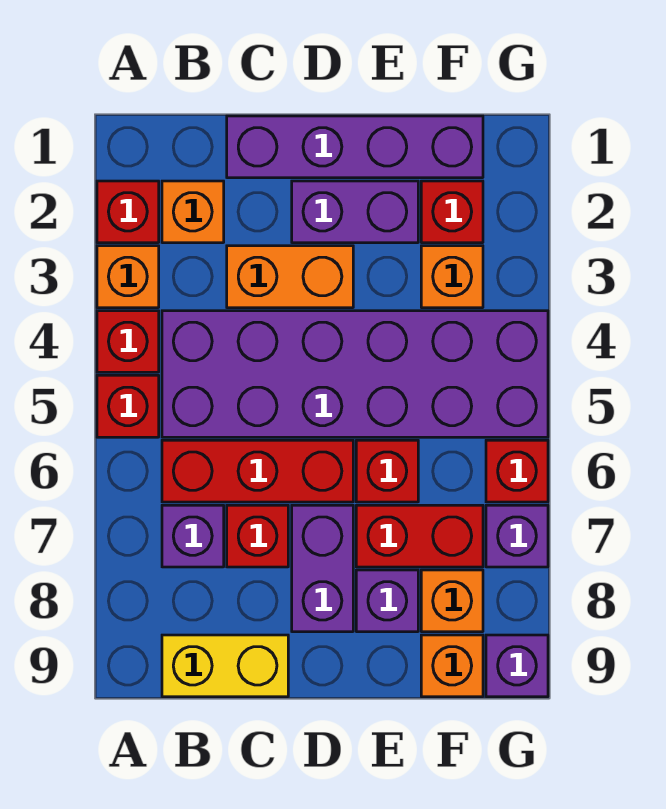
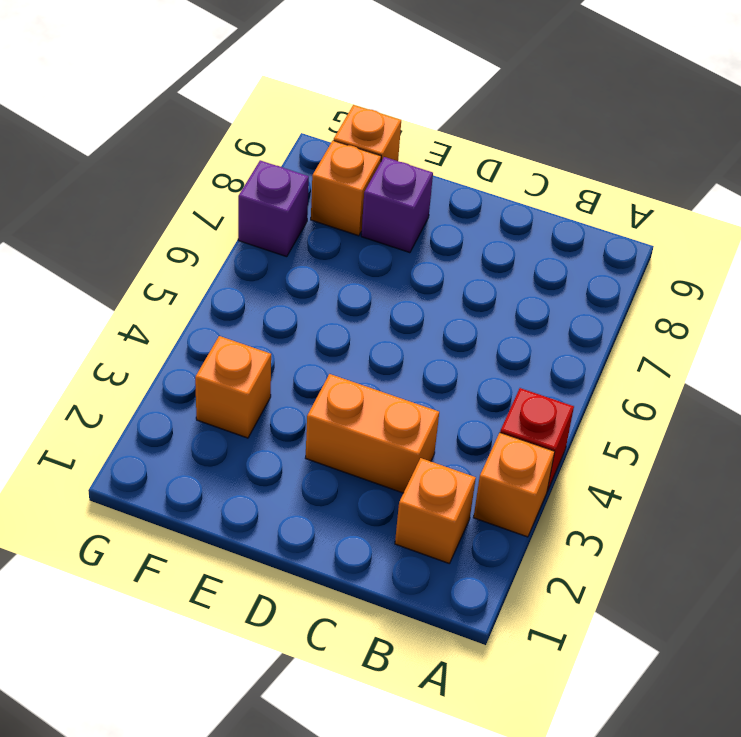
none -> red 1x1 brick [97,181,159,243]
none -> red 1x1 brick [97,375,159,437]
none -> purple 2x6 brick [162,311,548,437]

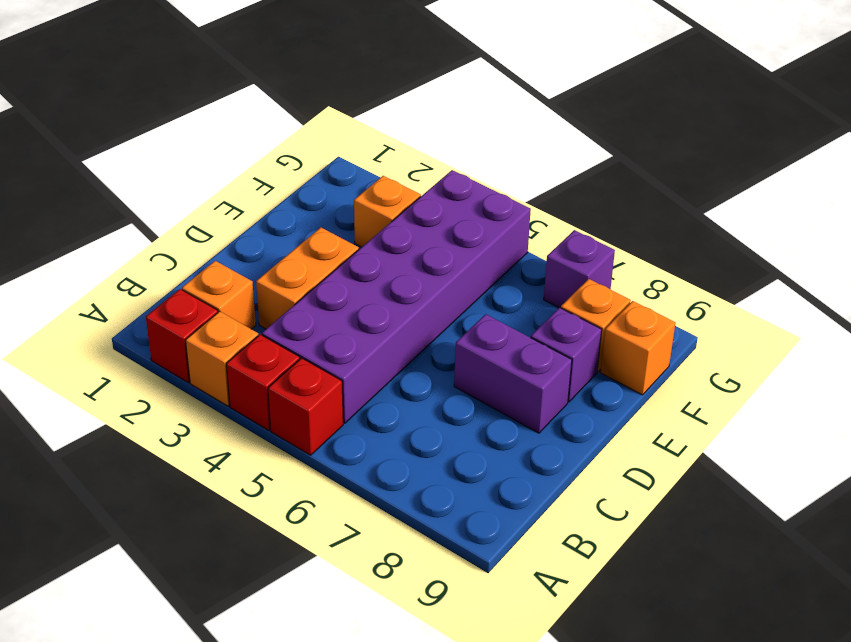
none -> red 1x3 brick [162,440,353,502]
none -> purple 1x1 brick [162,505,224,567]
none -> yellow 1x2 brick [162,635,288,697]

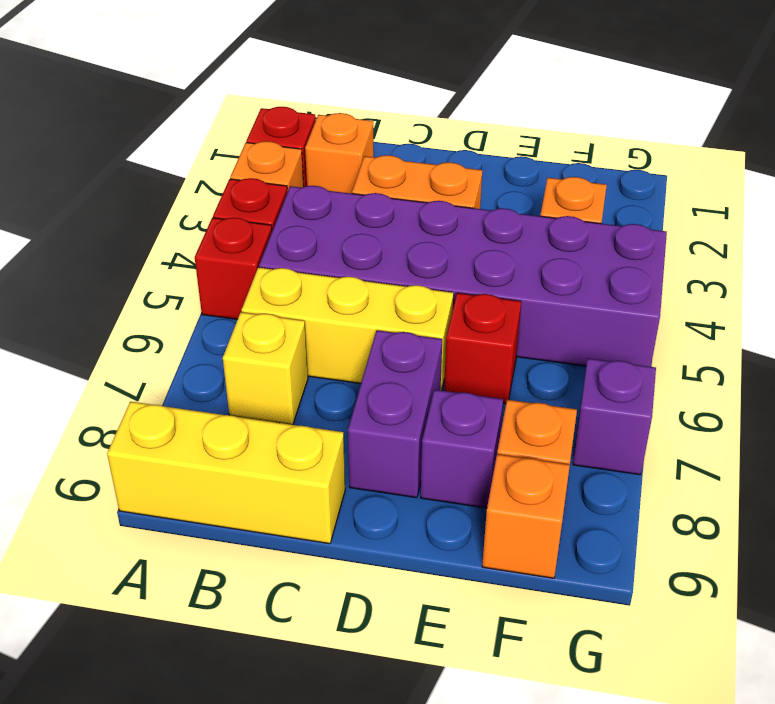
yellow 1x3 brick [107,401,345,544] -> yellow 1x2 brick [162,635,288,697]
yellow 1x3 brick [241,267,453,390] -> red 1x3 brick [162,440,353,502]
yellow 1x1 brick [223,312,308,425] -> purple 1x1 brick [162,505,224,567]
none -> purple 1x4 brick [227,116,483,178]
none -> red 1x1 brick [227,505,288,567]
none -> purple 1x2 brick [292,181,418,243]

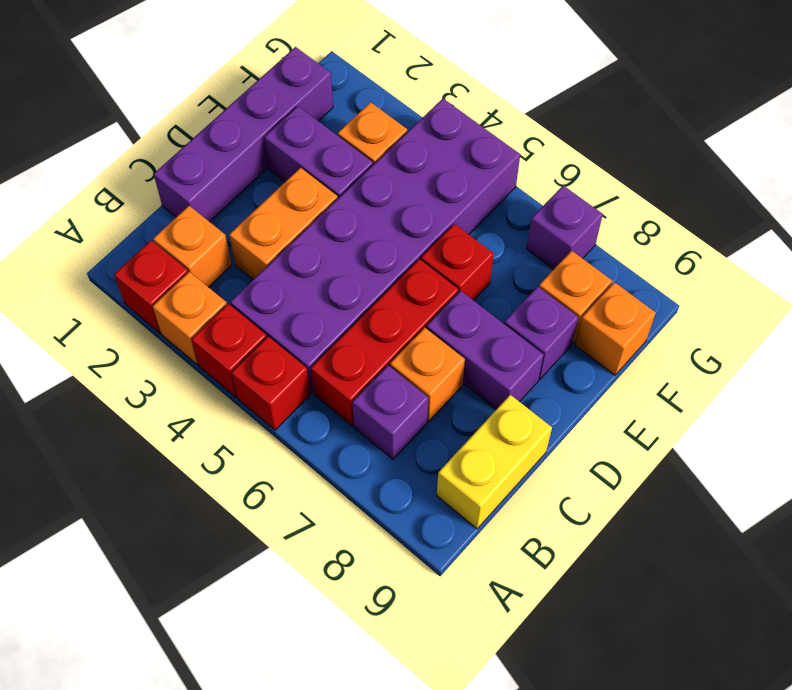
orange 1x1 brick [390,328,465,421] -> red 1x1 brick [227,505,288,567]
purple 1x2 brick [264,106,373,198] -> purple 1x2 brick turned to [292,181,418,243]
none -> red 1x2 brick [356,505,483,567]
none -> red 1x1 brick [421,181,483,243]
none -> red 1x1 brick [486,440,548,502]

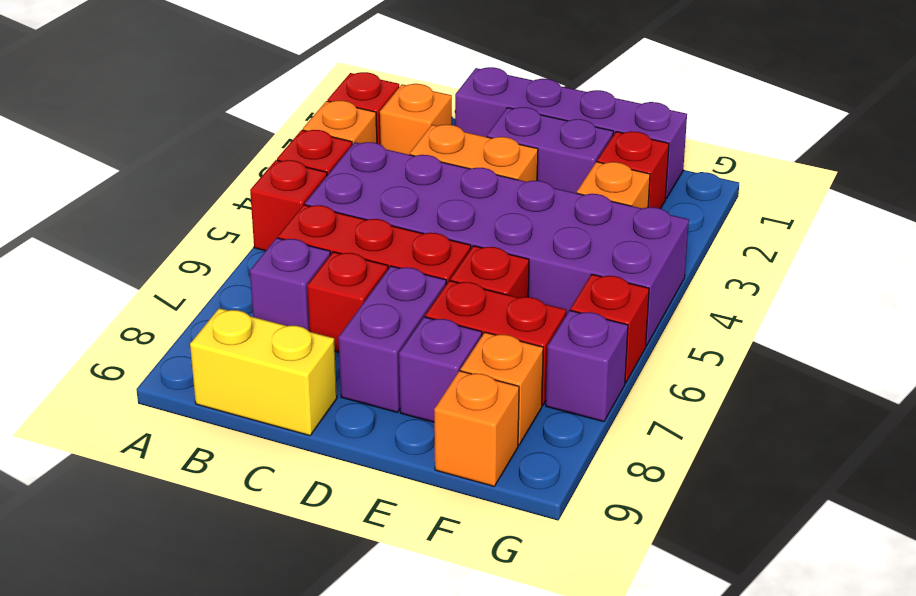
none -> purple 1x1 brick [486,635,548,697]

